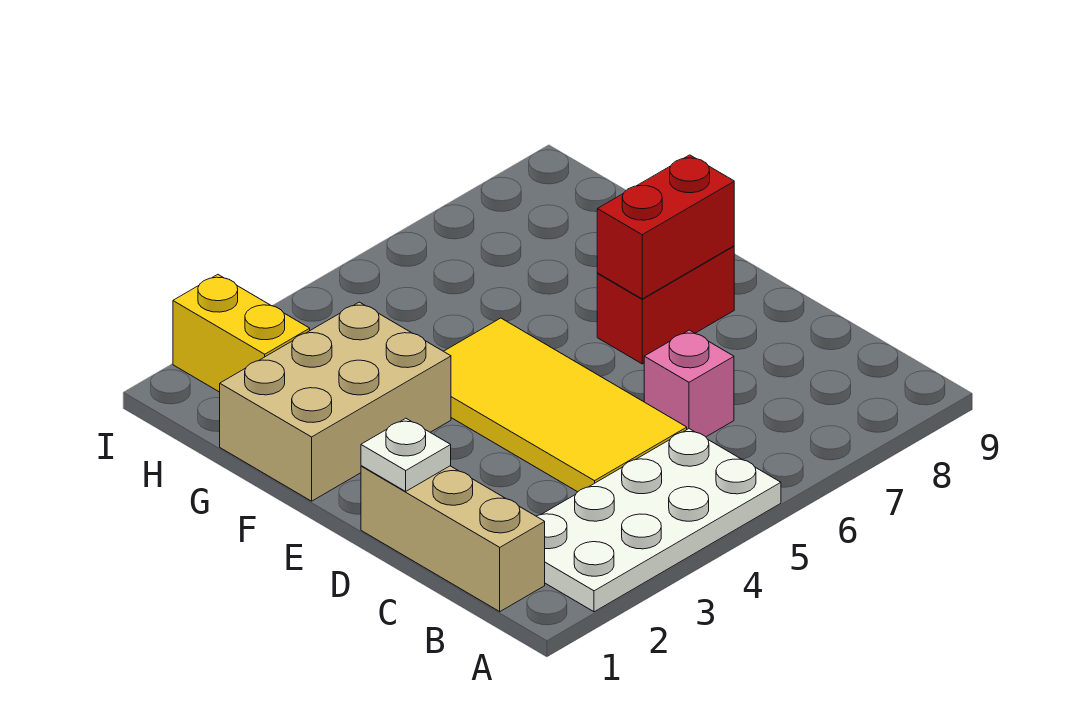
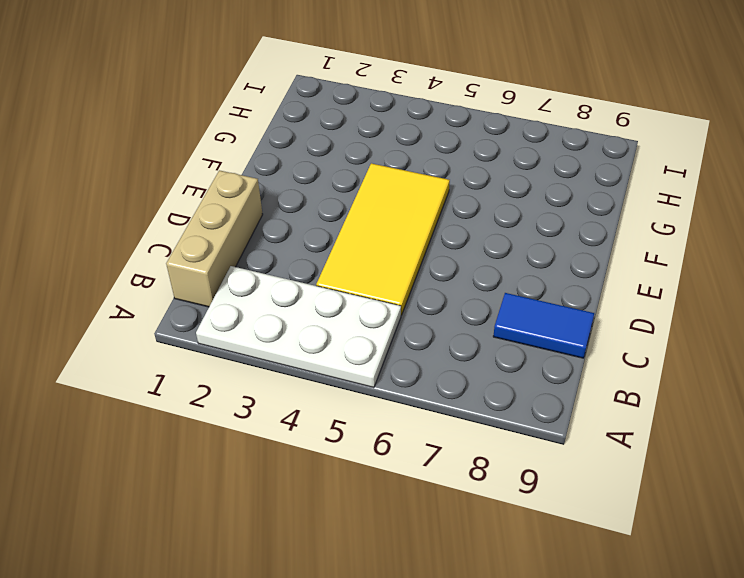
blue 1x2 tile [493,293,594,358] -> none
none -> pink 1x1 brick [644,330,734,437]
none -> red 1x2 brick [597,246,734,364]

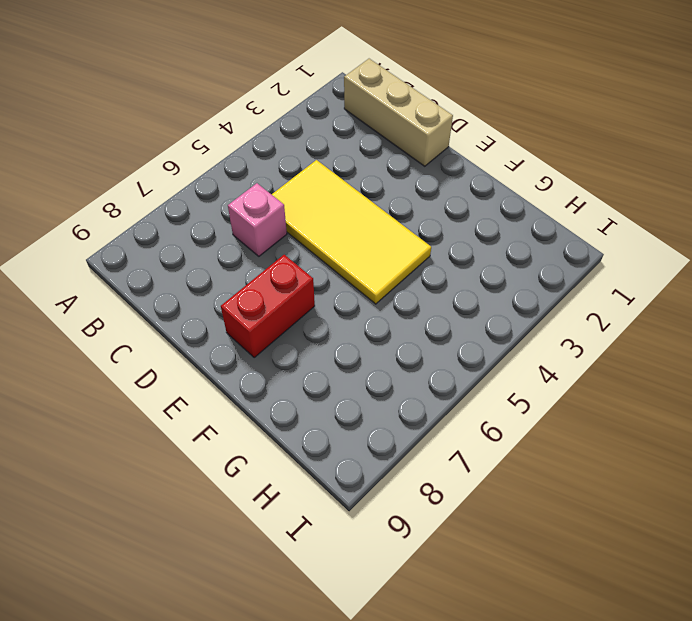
none -> white 2x4 plate [536,429,781,612]
none -> tan 2x3 brick [220,302,451,501]

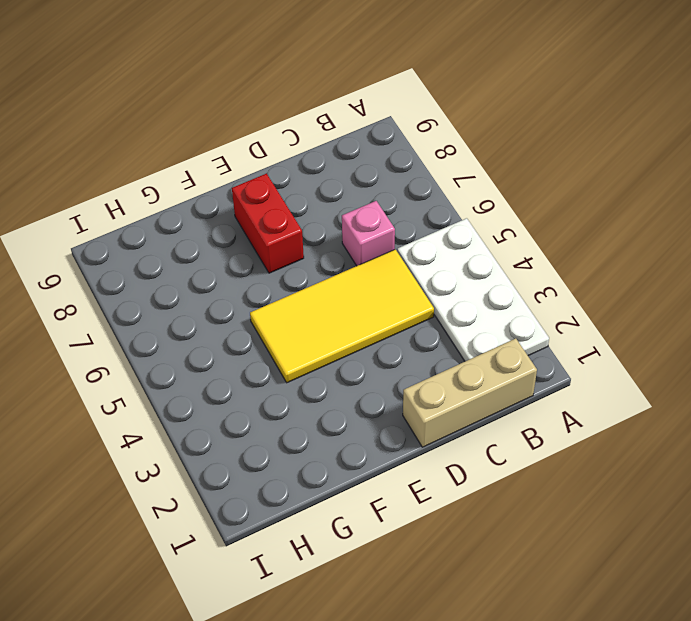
none -> tan 2x3 brick [220,302,451,501]
none -> yellow 1x2 brick [173,275,310,392]

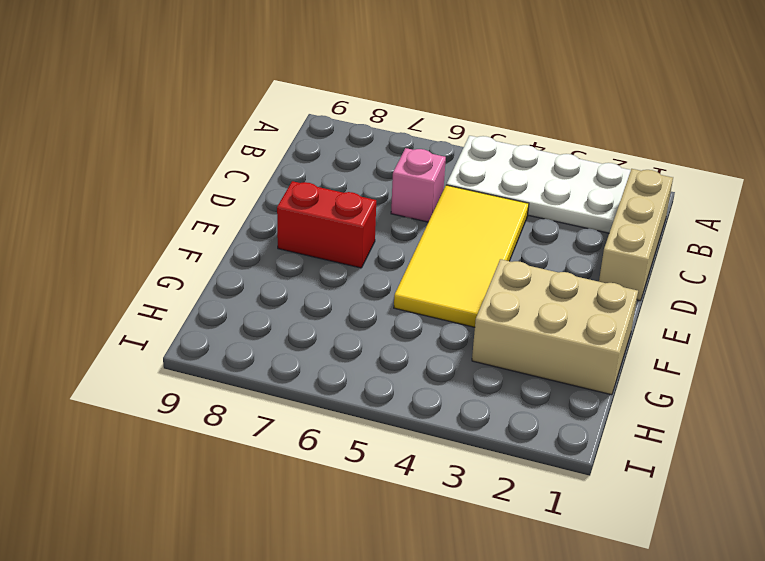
none -> yellow 1x2 brick [173,275,310,392]
none -> white 1x1 plate [361,418,451,491]

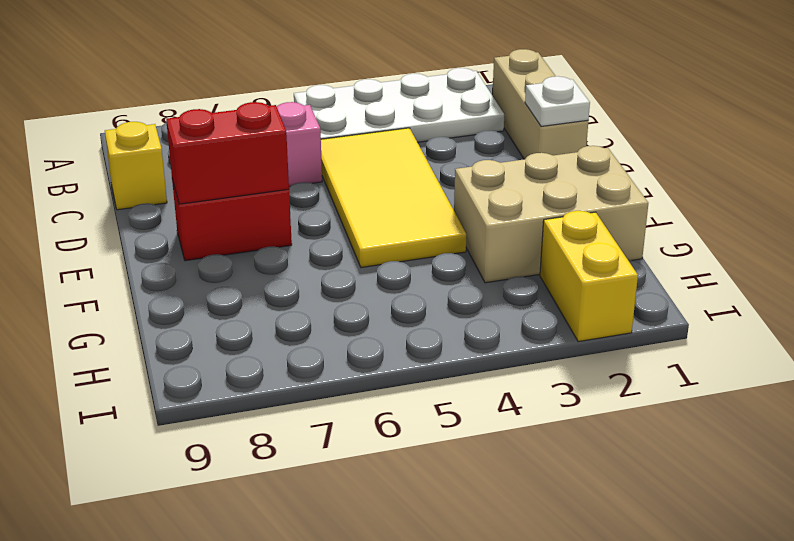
yellow 1x1 brick [105,122,167,210] -> none

